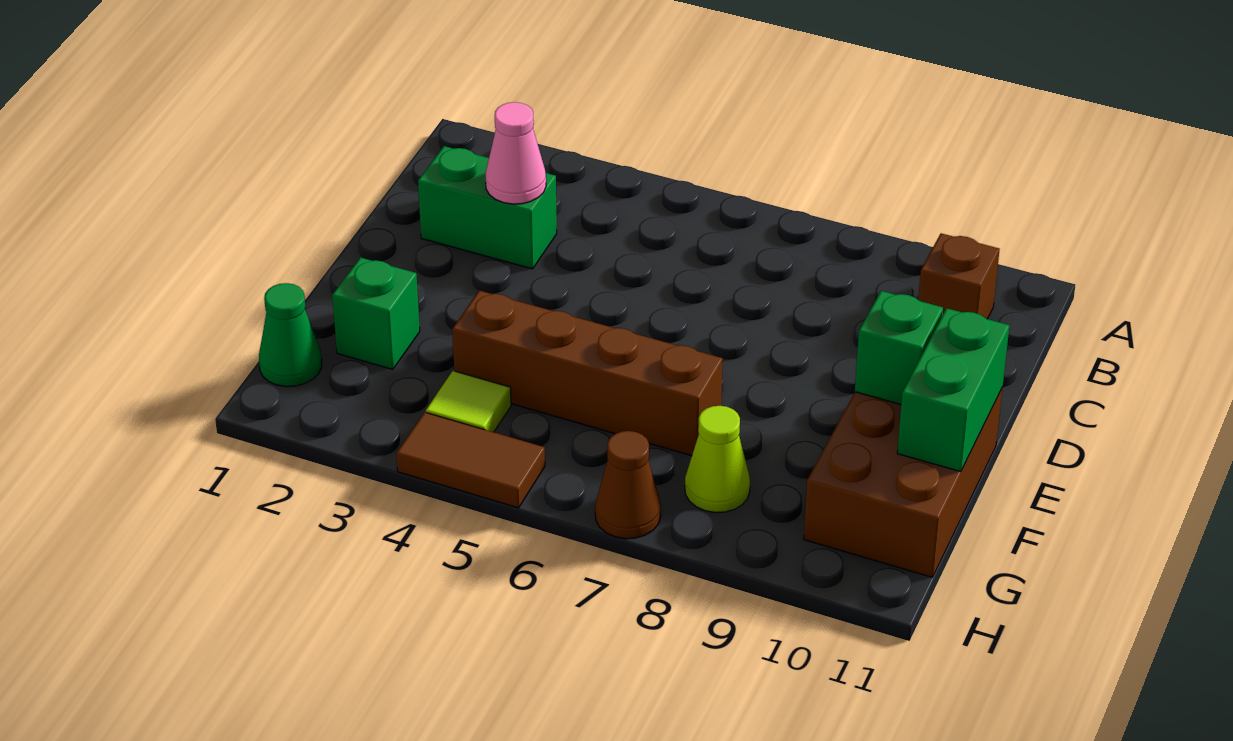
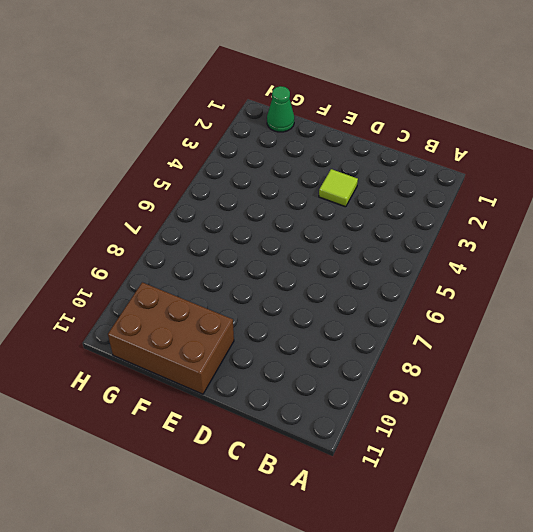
lime 1x1 tile [319,169,358,207] -> lime 1x1 tile moved to [426,371,511,432]
none -> brown 1x1 brick [918,233,1000,319]
none -> green 1x2 brick [418,146,557,269]
none -> green 1x1 brick [332,258,420,370]

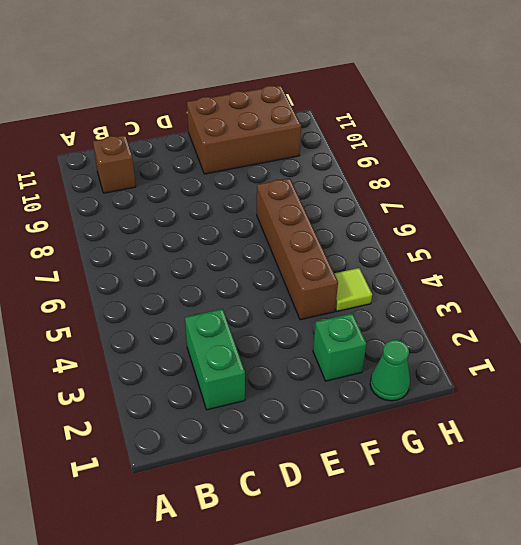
none -> lime 1x1 cone [685,406,750,513]
none -> brown 1x2 tile [396,412,545,508]
none -> brown 1x1 cone [595,431,661,539]

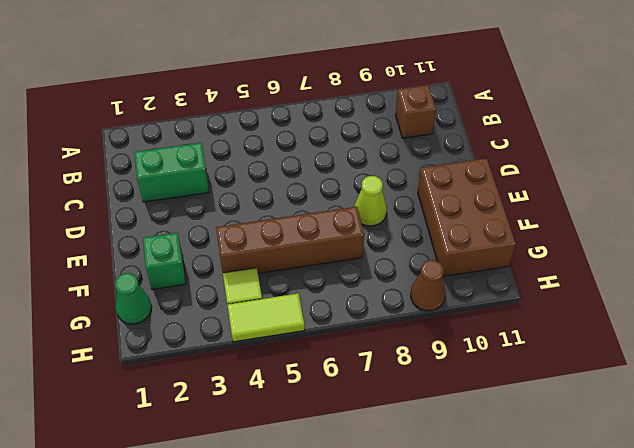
lime 1x1 cone [354,176,387,226] -> lime 1x1 cone moved to [685,406,750,513]
lime 1x2 tile [227,294,305,342] -> brown 1x2 tile [396,412,545,508]
brown 1x1 cone [411,260,446,311] -> brown 1x1 cone moved to [595,431,661,539]
none -> pink 1x1 cone [485,102,546,204]
none -> green 1x1 brick [855,291,943,405]
none -> green 1x2 brick [897,308,1009,472]

